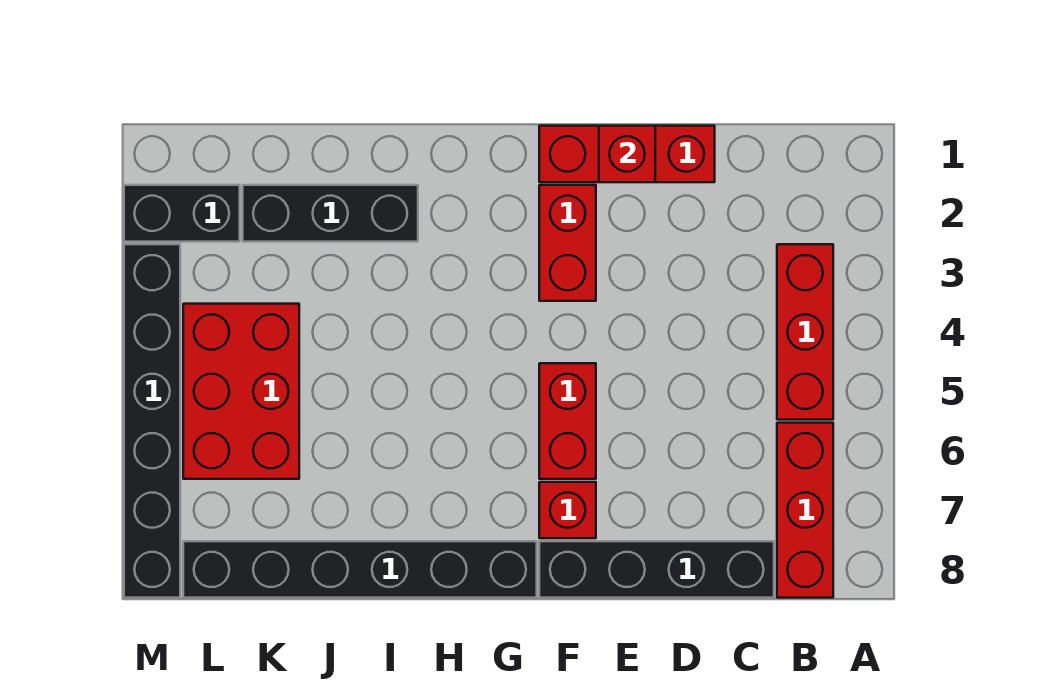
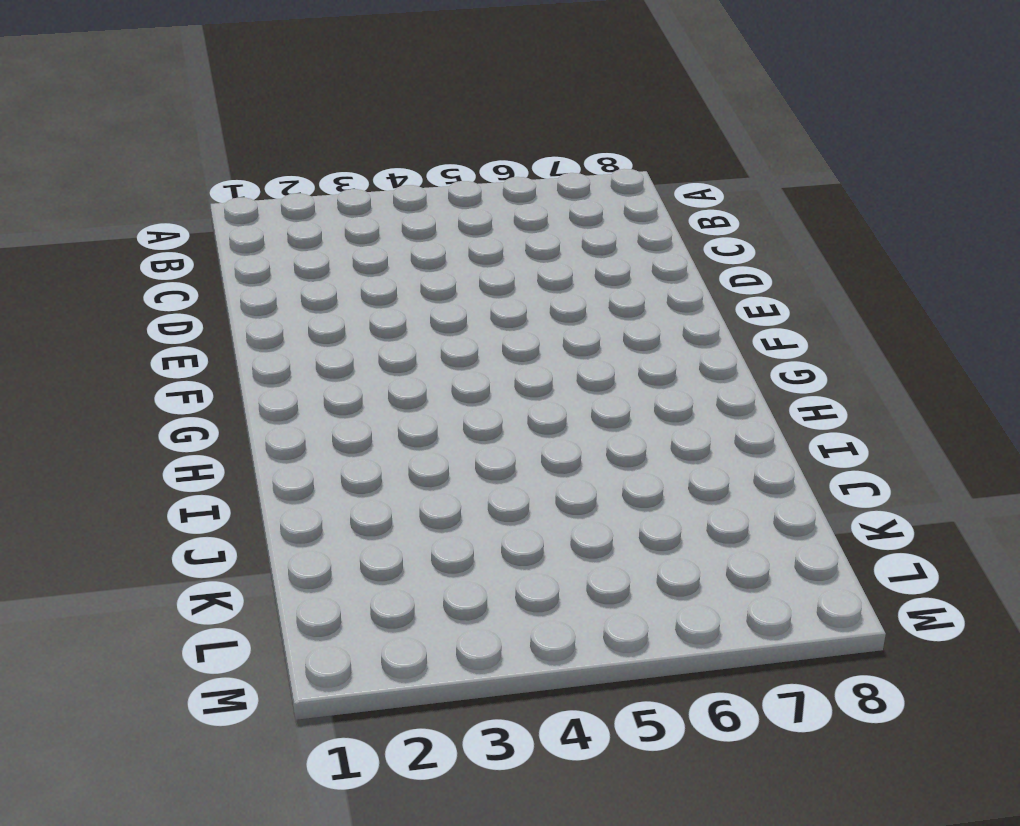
none -> red 1x3 brick [777,244,833,420]
none -> red 1x3 brick [777,423,833,598]
none -> black 1x4 brick [539,541,774,598]

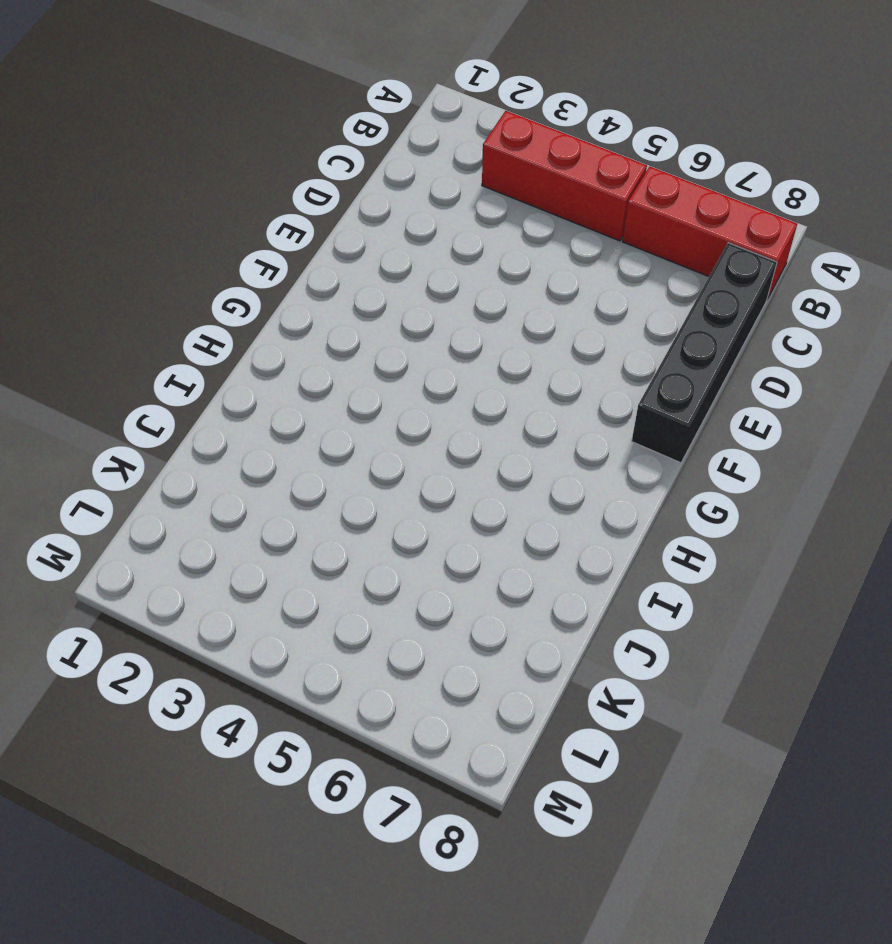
none -> red 1x3 brick [539,126,715,182]
none -> red 1x2 brick [539,185,596,301]
none -> red 1x2 brick [539,363,596,479]

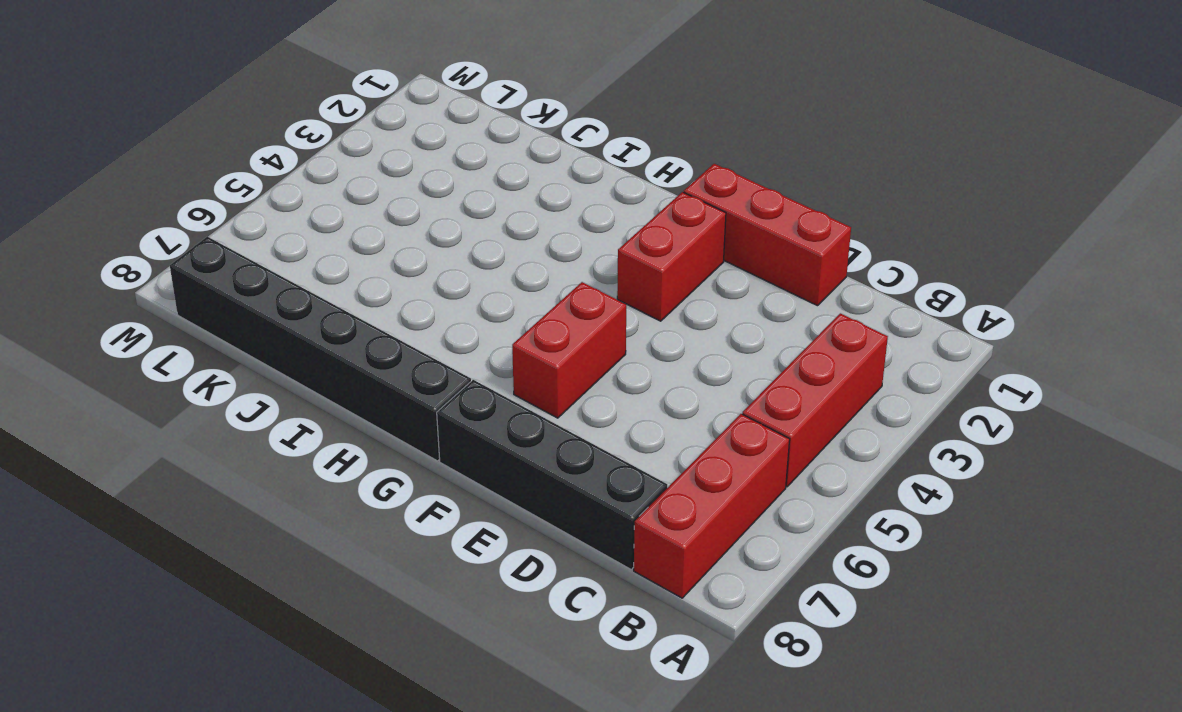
none -> red 1x1 brick [539,482,596,538]
none -> black 1x3 brick [243,185,418,242]
none -> red 2x3 brick [183,304,299,479]

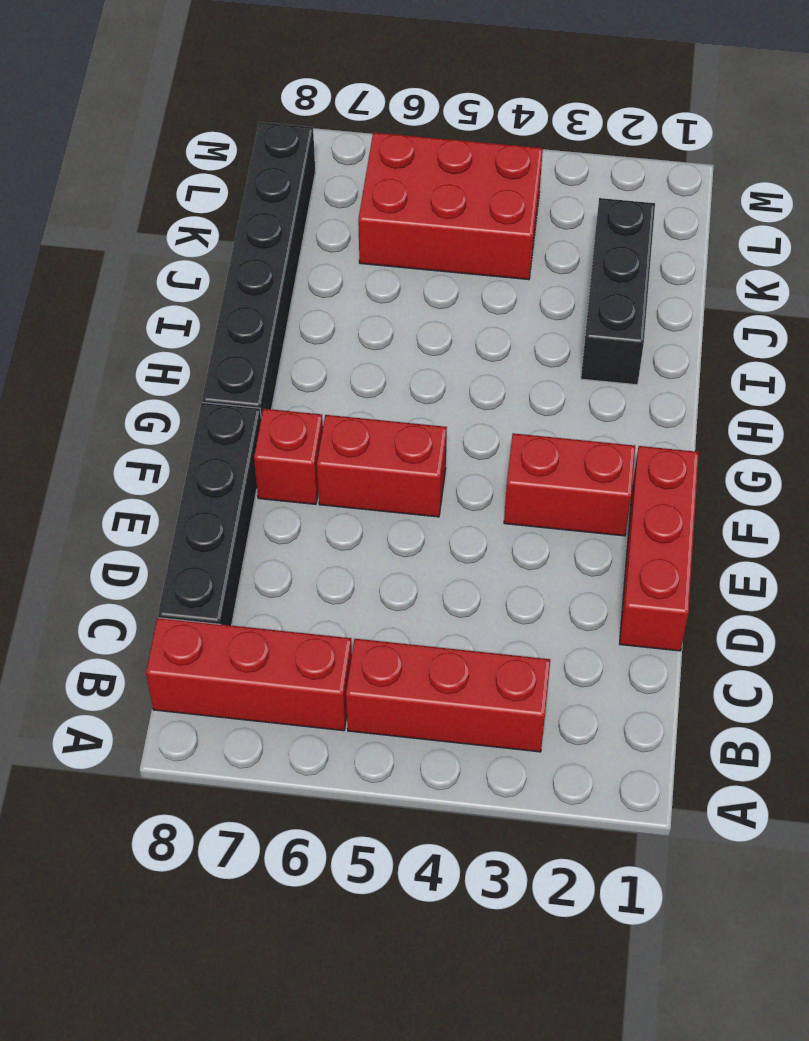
none -> black 1x2 brick [124,185,240,242]
none -> black 1x6 brick [124,244,180,598]
none -> red 1x1 brick [599,126,655,182]

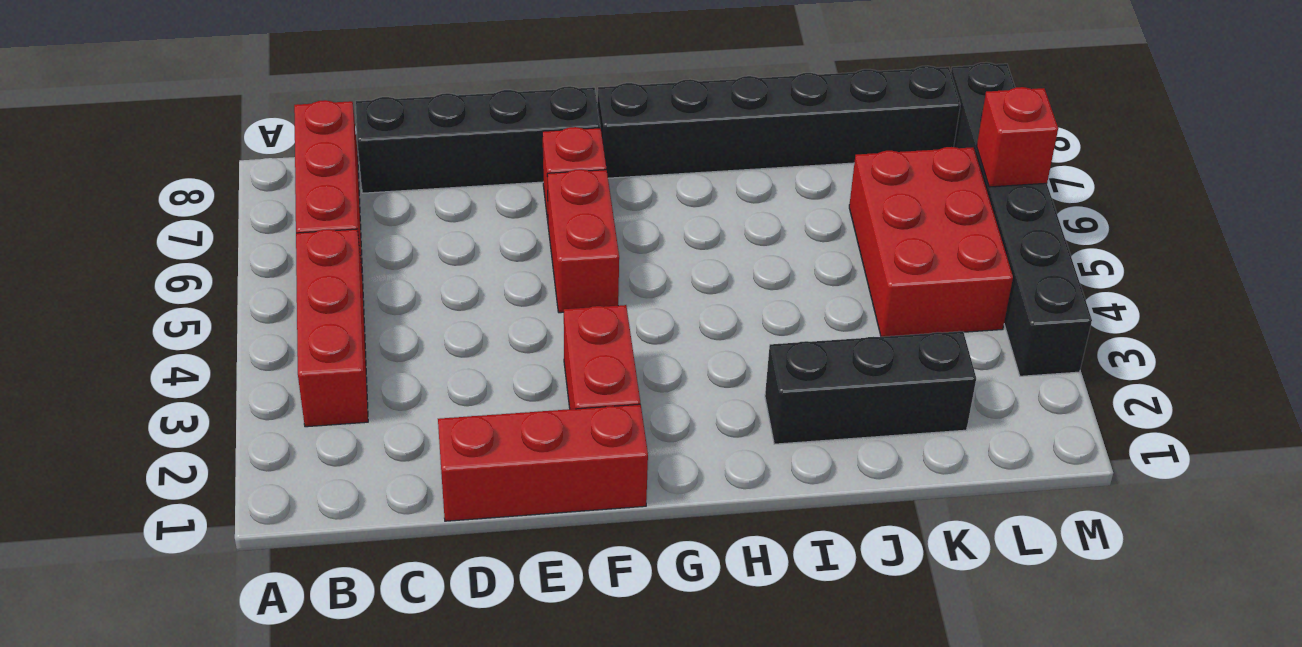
red 1x1 brick [977,87,1058,187] -> red 1x1 brick moved to [599,126,655,182]
none -> black 1x2 brick [124,185,240,242]

